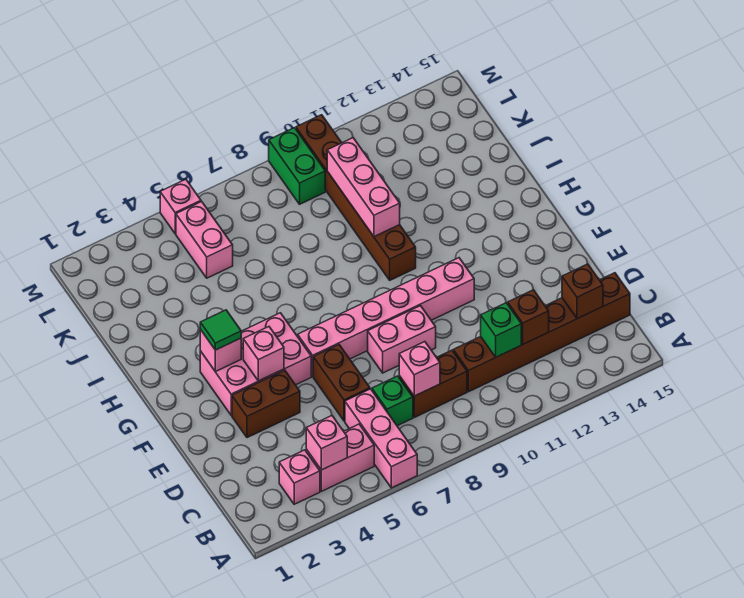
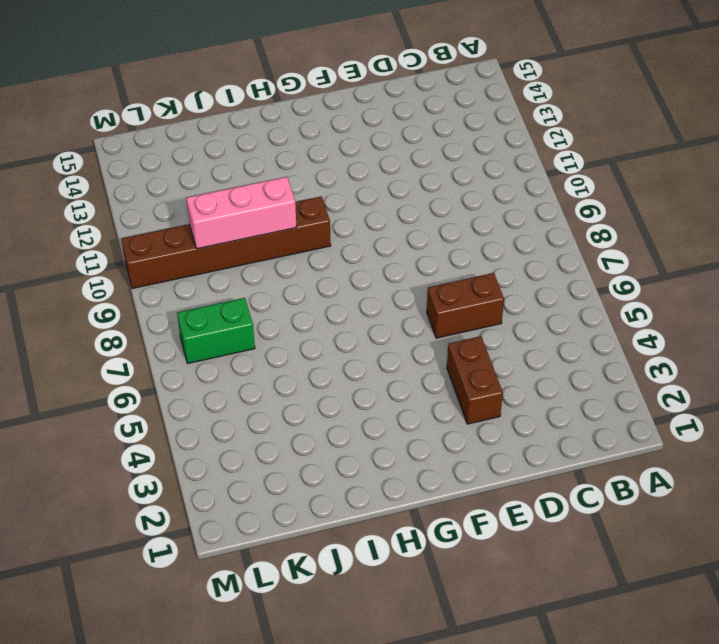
green 1x2 brick [177,298,255,363] -> green 1x2 brick moved to [269,128,325,204]
none -> pink 1x3 brick [345,389,417,488]
none -> pink 1x1 brick [279,450,320,504]
none -> pink 1x2 brick [306,424,374,491]

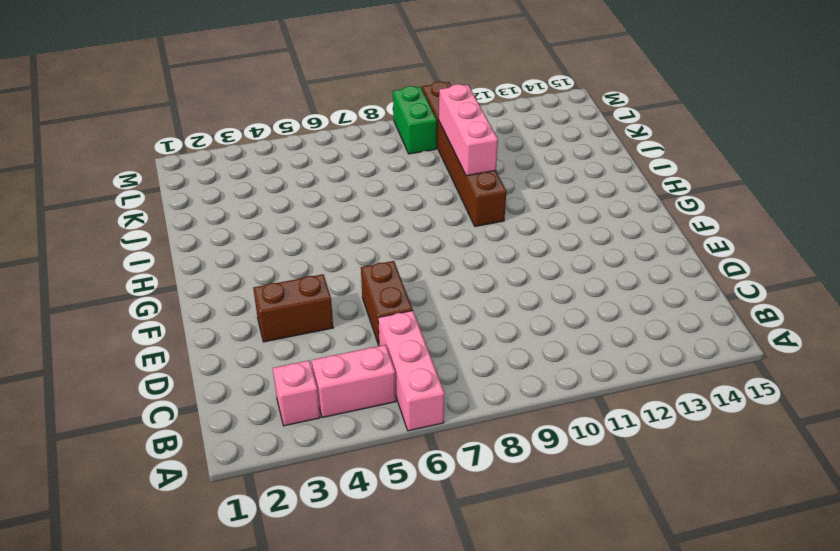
none -> green 1x1 brick [372,376,413,426]
none -> brown 1x2 brick [399,350,467,417]
none -> brown 1x6 brick [453,273,630,392]

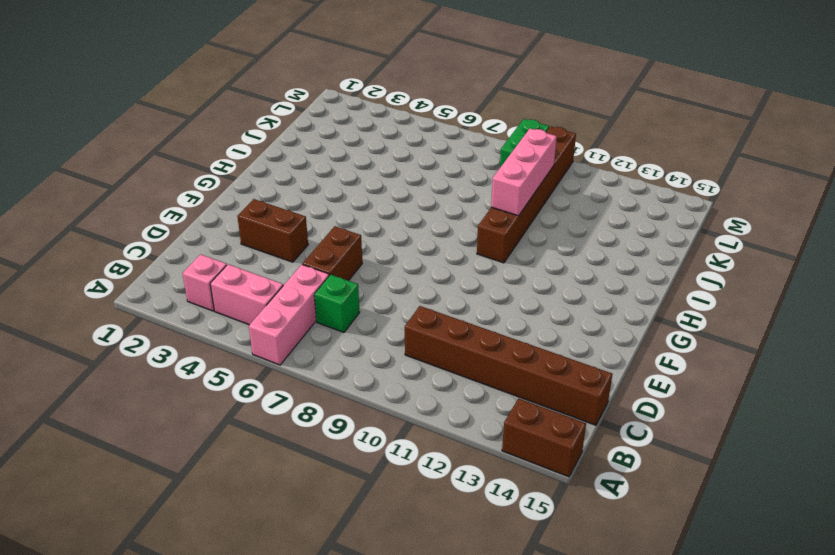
brown 1x2 brick [502,398,586,477] -> brown 1x2 brick moved to [399,350,467,417]
none -> pink 1x2 brick [368,306,436,373]
none -> pink 2x3 brick [200,313,311,415]
none -> pink 1x6 brick [298,258,474,376]

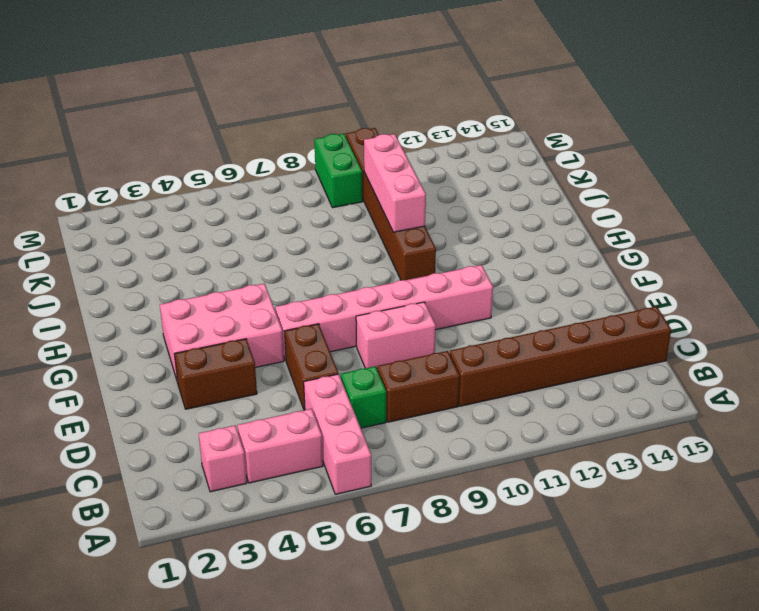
none -> pink 1x2 brick [176,202,233,278]
none -> pink 1x1 brick [160,179,201,234]
none -> pink 1x1 brick [306,415,347,470]

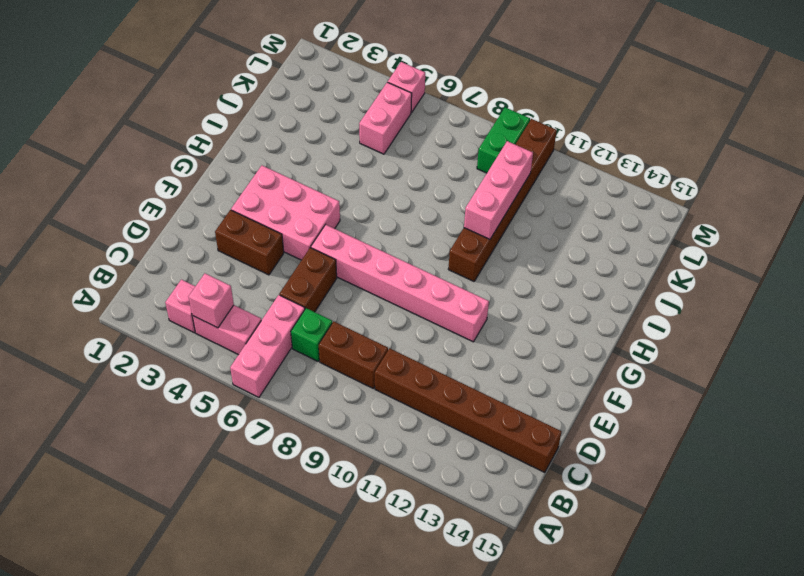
none -> pink 1x2 brick [368,306,436,373]
none -> pink 1x1 brick [399,342,440,396]
none -> green 1x1 brick [481,303,521,357]

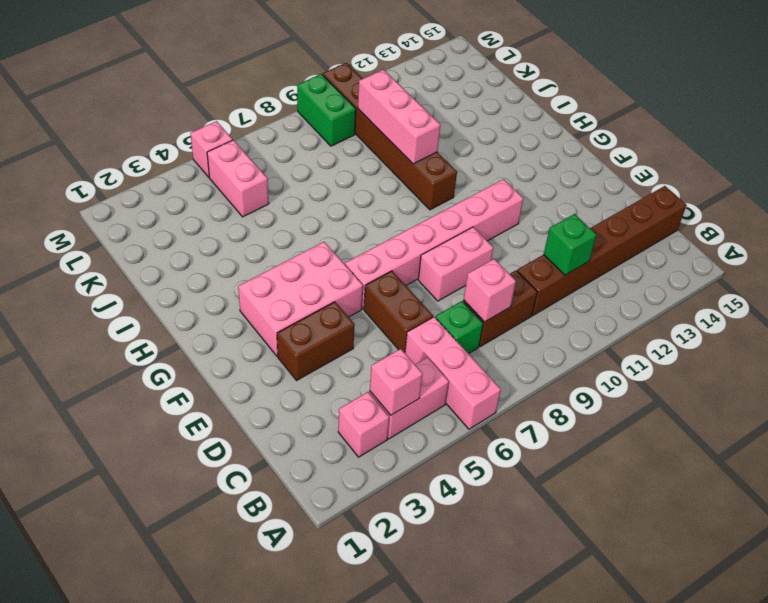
none -> brown 1x1 brick [508,290,549,344]
none -> brown 1x1 brick [562,264,603,319]
none -> pink 1x1 brick [243,327,284,381]

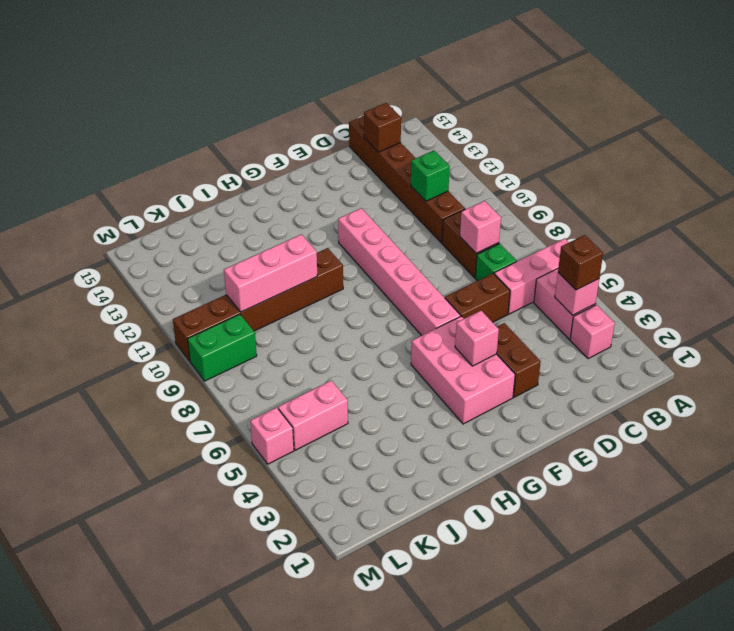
brown 1x1 brick [558,235,603,290] -> brown 1x1 brick moved to [508,290,549,344]
none -> pink 1x2 brick [368,306,436,373]
none -> pink 1x1 brick [200,330,241,372]
none -> green 1x1 tile [200,310,241,350]

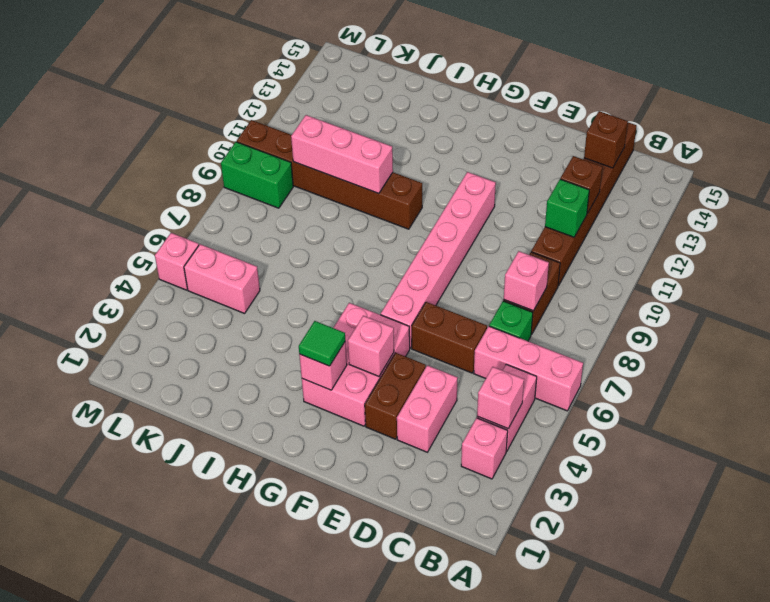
pink 1x2 brick [397,365,458,452] -> pink 1x2 brick moved to [368,306,436,373]

